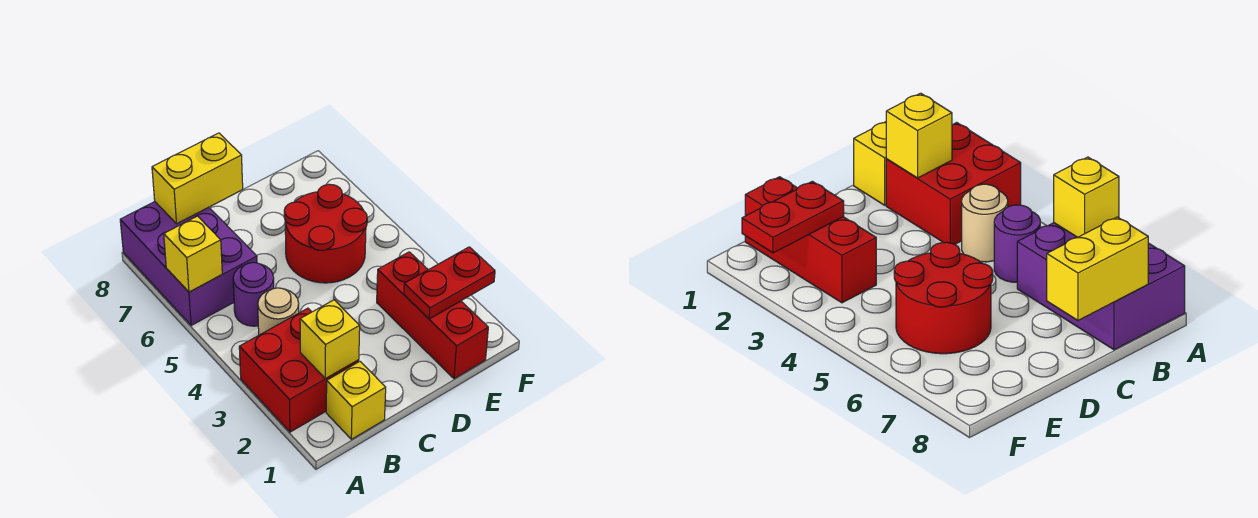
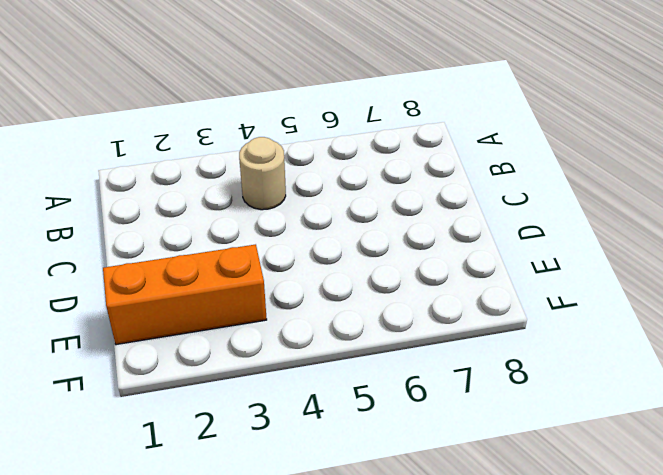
orange 1x3 brick [103,244,267,345] -> red 1x3 brick [377,252,488,379]
none -> red 2x2 brick [239,308,359,432]
none -> purple 2x3 brick [120,202,257,326]

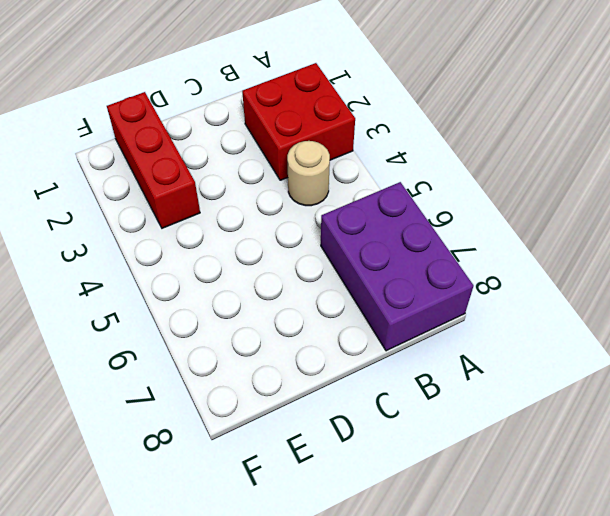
none -> yellow 1x1 brick [326,361,386,439]
none -> purple 1x1 round brick [233,263,274,326]

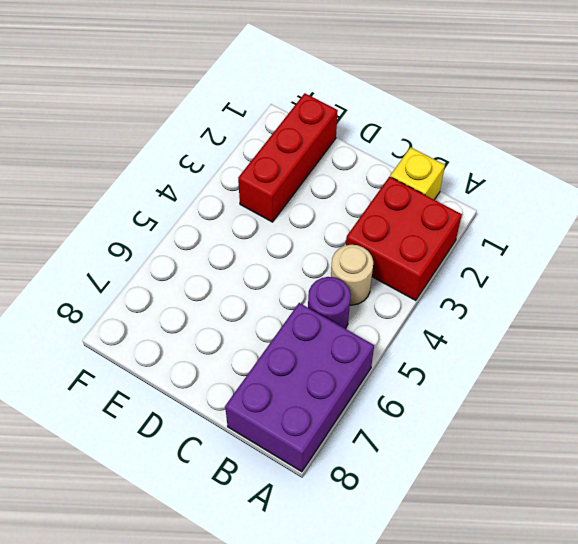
none -> red 2x2 round brick [284,184,367,283]
none -> yellow 1x1 brick [164,216,222,292]

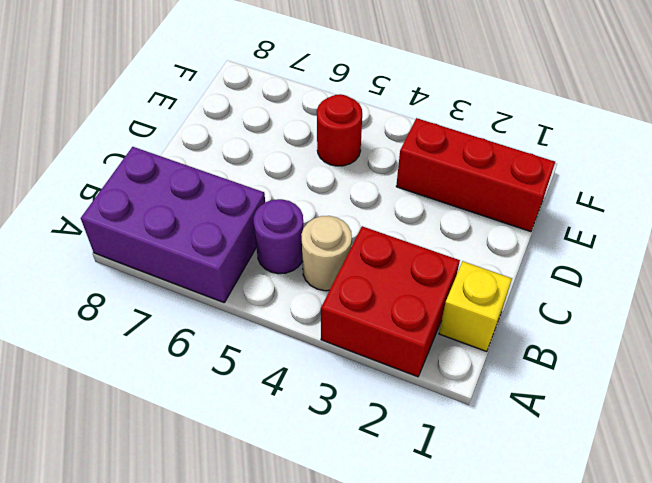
red 1x1 round brick [317,94,362,166] -> red 2x2 round brick [284,184,367,283]
none -> yellow 1x1 brick [164,216,222,292]
none -> yellow 1x1 brick [300,300,360,379]

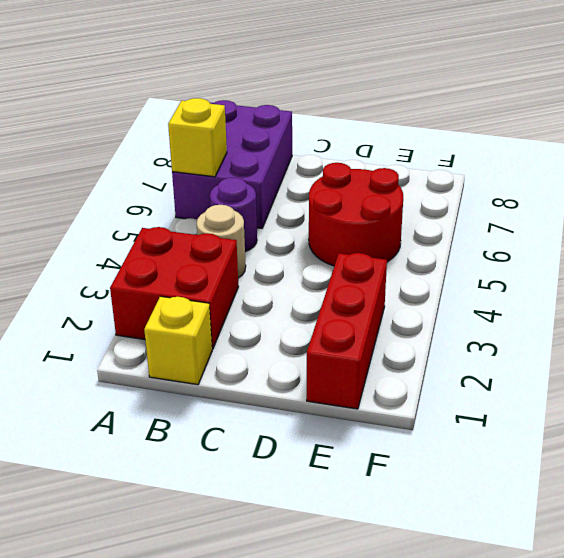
none -> yellow 1x1 brick [300,300,360,379]
none -> yellow 1x2 brick [152,133,243,224]

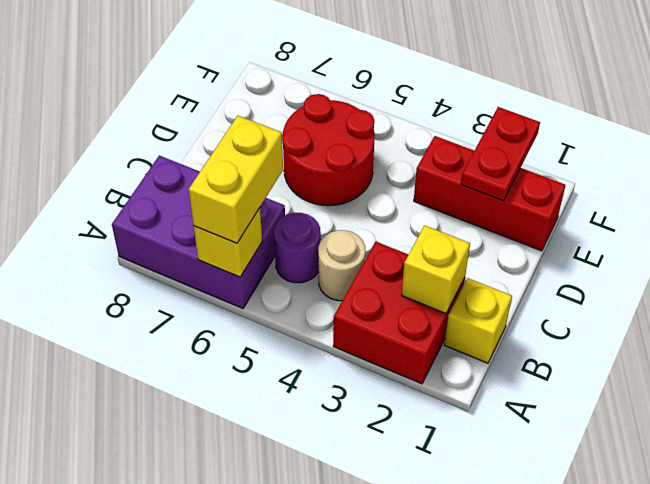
yellow 1x2 brick [189,116,283,243] -> yellow 1x2 brick moved to [152,133,243,224]

